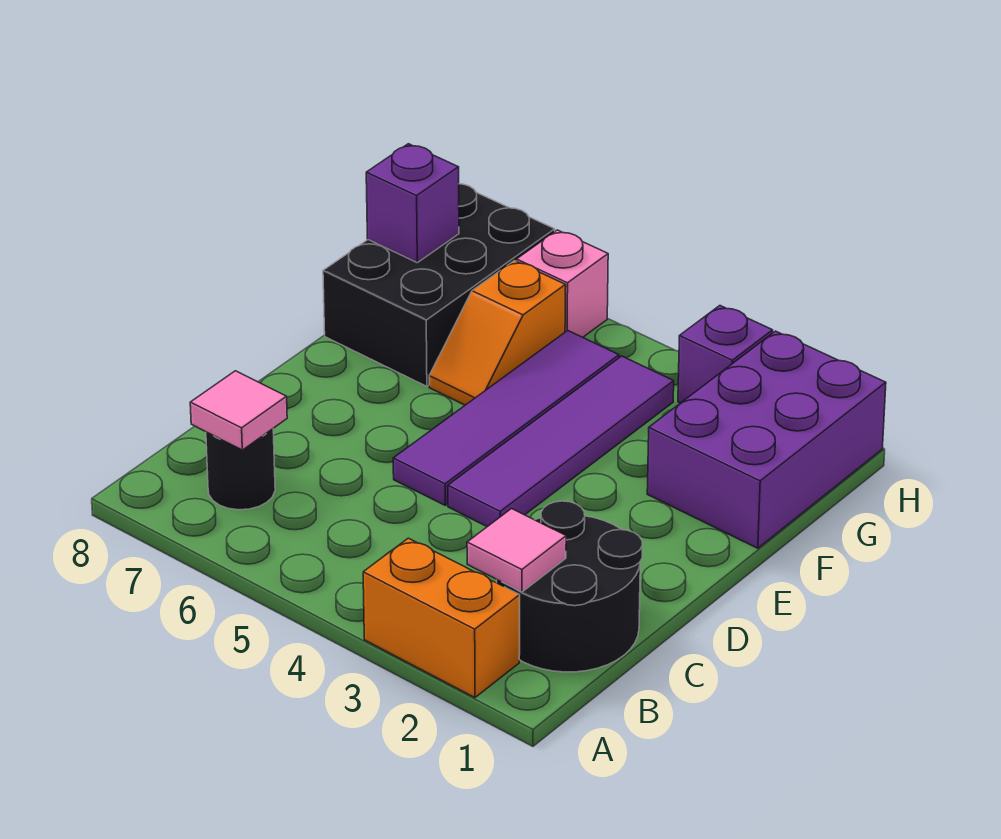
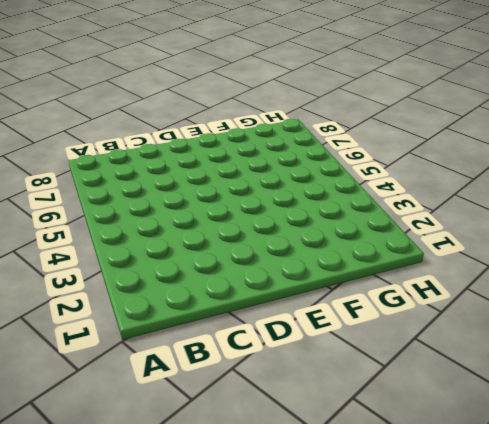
none -> orange 1x2 brick [363,538,520,698]
none -> black 2x2 round brick [497,501,642,672]
none -> black 1x1 round brick [206,429,275,510]

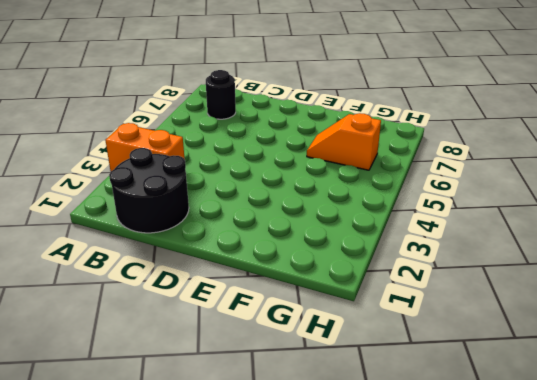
orange 1x2 brick [105,123,185,171] -> orange 1x2 brick turned to [363,538,520,698]
none -> purple 1x4 tile [448,356,674,527]
none -> purple 1x4 tile [393,331,619,505]
none -> purple 2x3 brick [647,331,886,548]

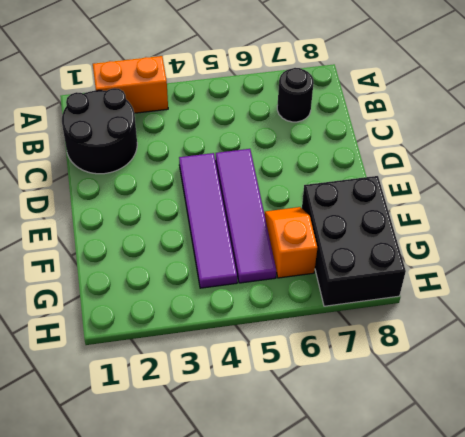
none -> purple 2x3 brick [647,331,886,548]
none -> purple 1x1 brick [678,306,773,403]
none -> pink 1x1 brick [517,230,608,337]

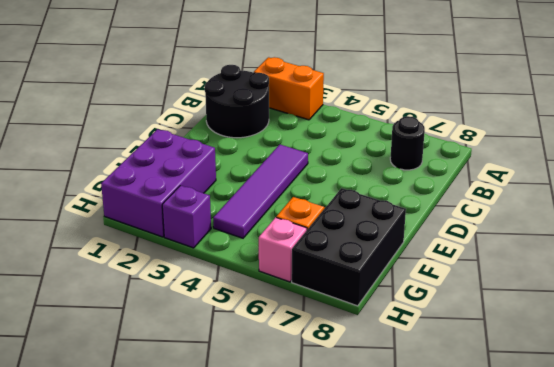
none -> purple 1x4 tile [393,331,619,505]
none -> pink 1x1 tile [467,509,566,592]
none -> pink 1x1 tile [190,371,287,450]

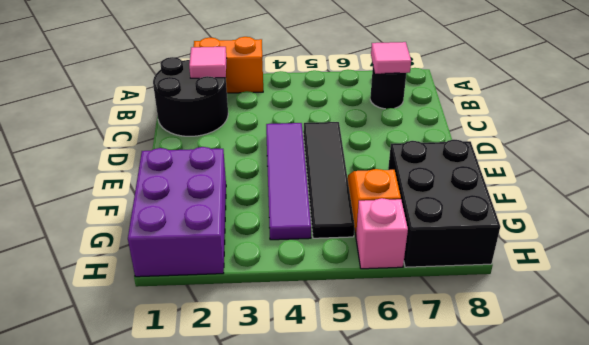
black 1x4 tile [303,122,355,238] -> purple 1x4 tile [393,331,619,505]
none -> purple 1x1 brick [678,306,773,403]
none -> purple 1x1 brick [366,144,459,263]

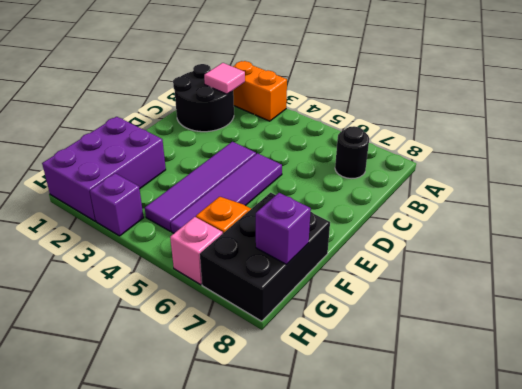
none -> pink 1x1 tile [190,371,287,450]

